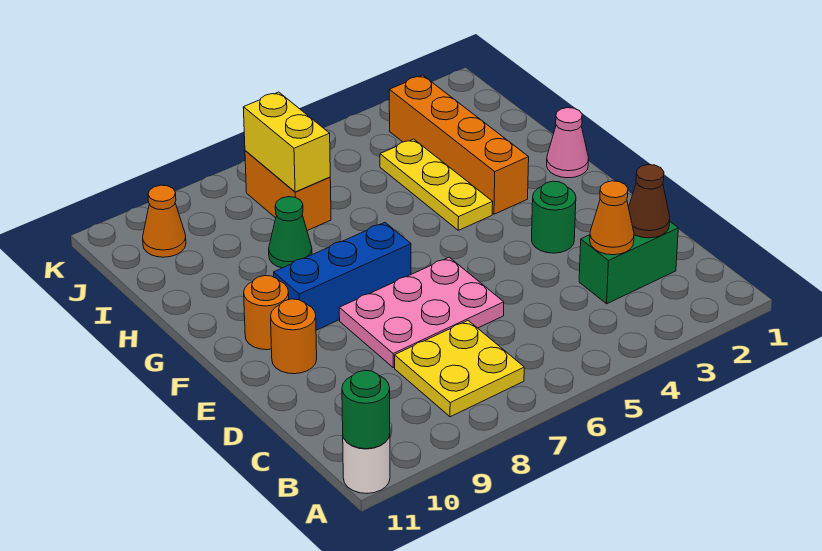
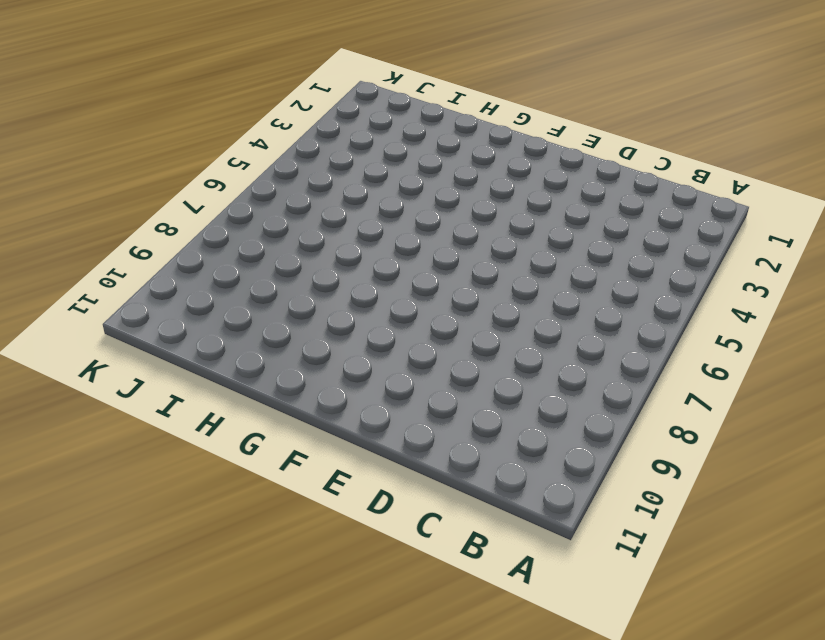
none -> white 1x1 round brick [343,435,390,493]
none -> yellow 2x2 plate [395,321,524,417]
none -> green 1x2 brick [579,222,678,304]

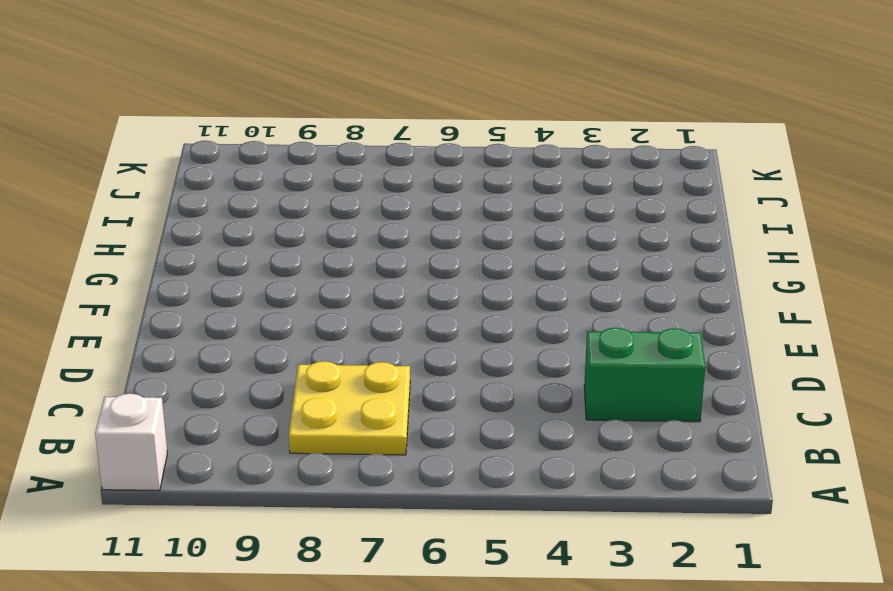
white 1x1 brick [95,394,167,491] -> white 1x1 round brick [343,435,390,493]
none -> pink 2x3 plate [339,257,504,368]
none -> green 1x1 round brick [532,181,576,253]
none -> orange 1x1 round brick [271,299,317,374]

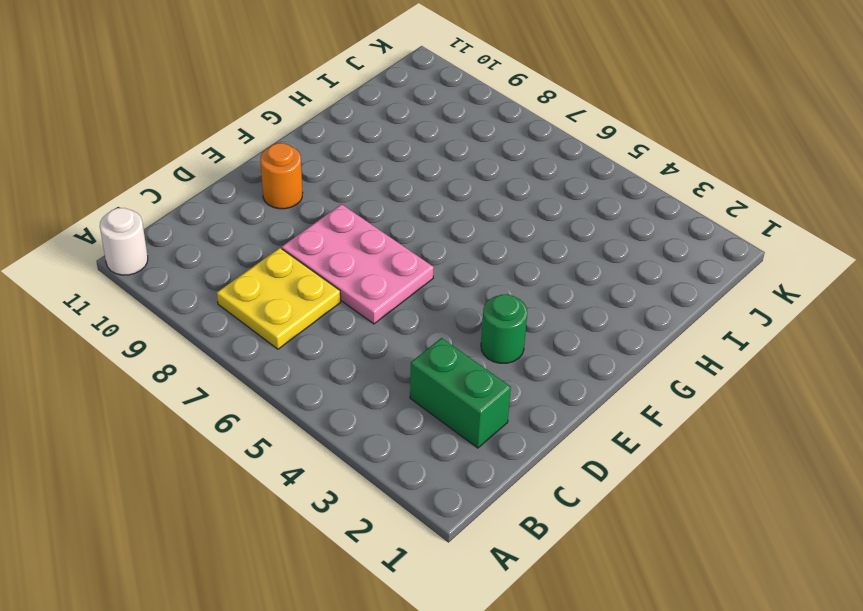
none -> blue 1x3 brick [274,223,411,330]
none -> orange 1x1 round brick [244,276,289,350]
none -> pink 1x1 cone [547,108,589,178]

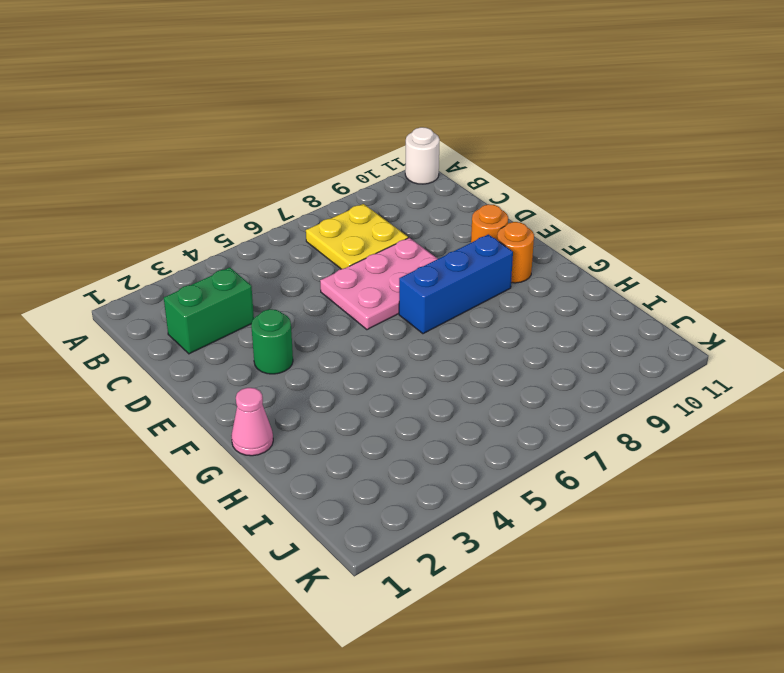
none -> orange 1x4 brick [389,75,529,214]
none -> yellow 1x3 plate [380,139,493,230]
none -> green 1x1 cone [269,197,312,268]

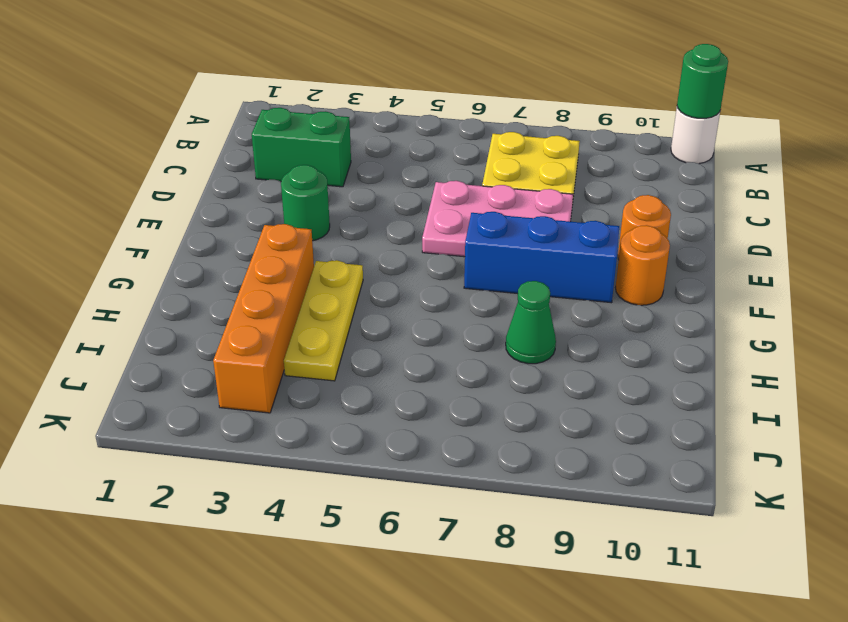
none -> pink 1x1 cone [547,108,589,178]
none -> orange 1x2 brick [245,151,331,231]
none -> orange 1x1 cone [143,185,186,257]

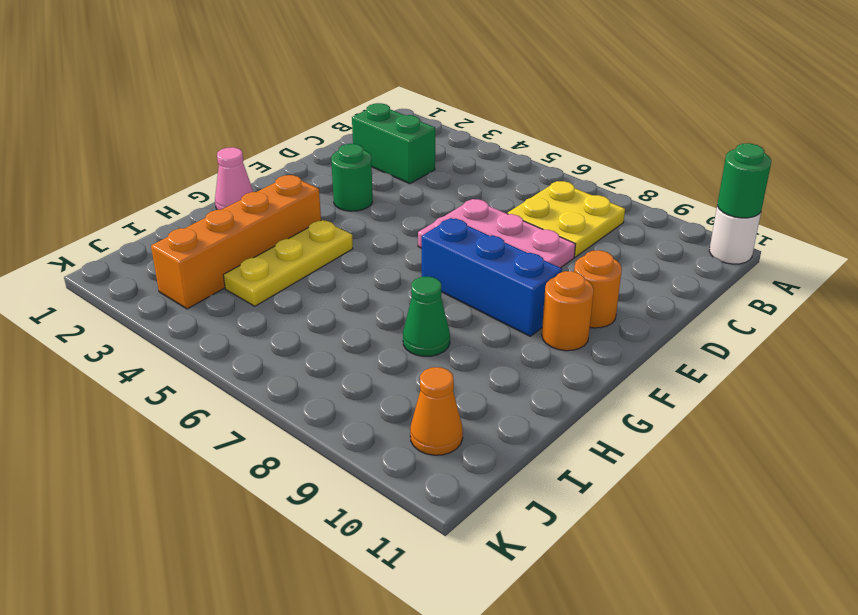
none -> orange 1x2 brick [245,151,331,231]
none -> brown 1x1 cone [629,165,670,238]
none -> orange 1x1 cone [590,181,634,255]

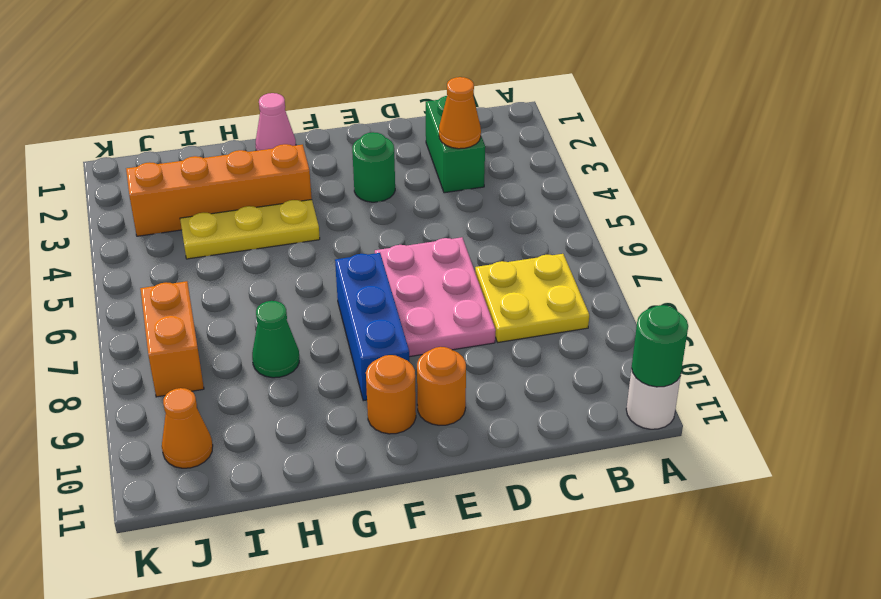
orange 1x2 brick [140,281,204,397] -> orange 1x2 brick turned to [245,151,331,231]
none -> brown 1x1 cone [629,165,670,238]
none -> yellow 1x2 brick [243,92,330,192]

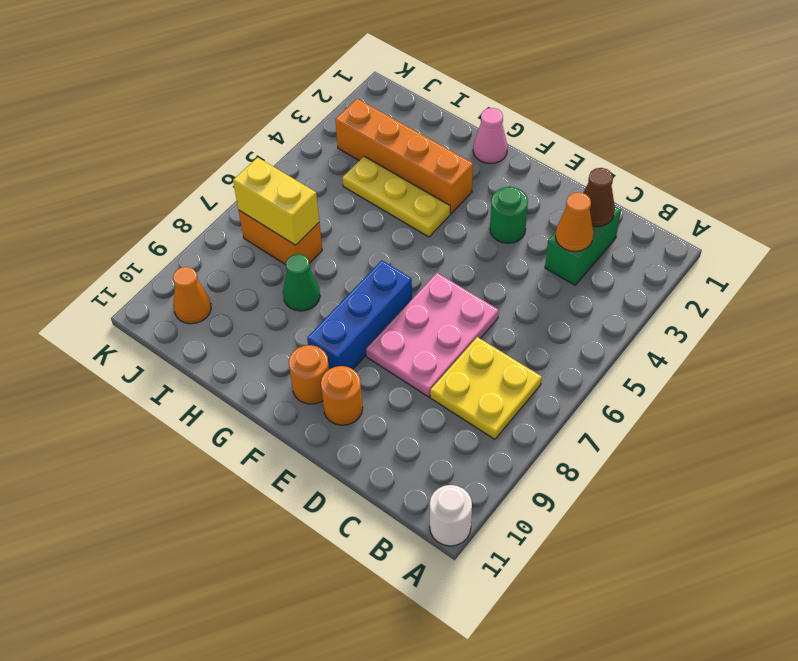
none -> green 1x1 round brick [342,370,390,449]

